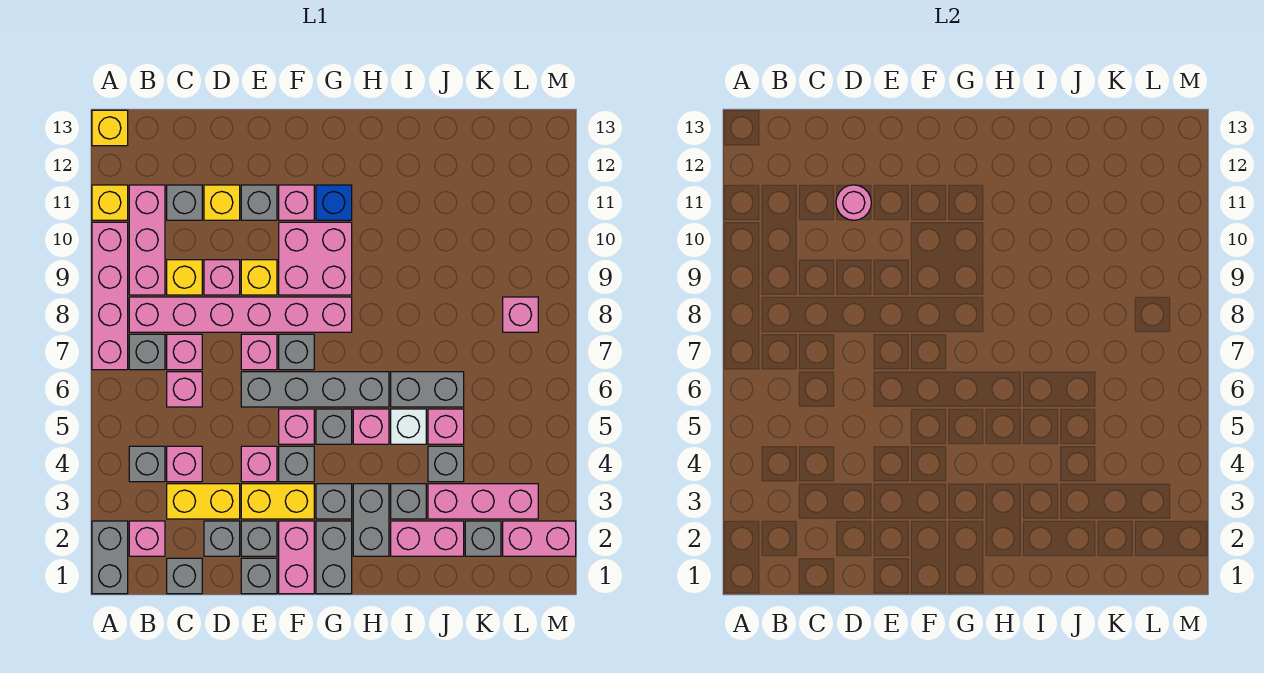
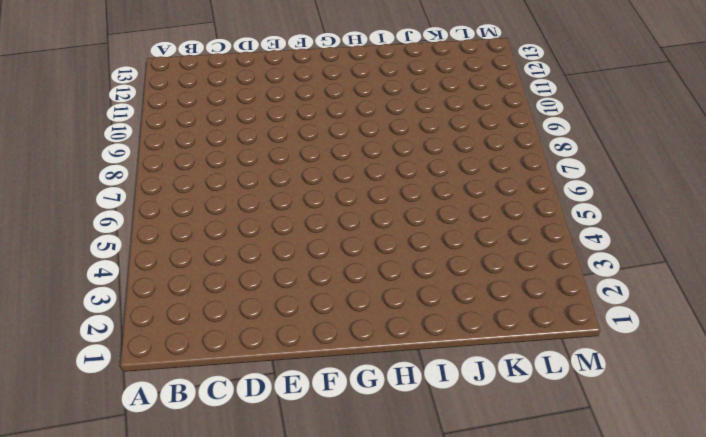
none -> grey 1x2 brick [92,521,128,594]
none -> pink 1x4 brick [92,222,128,370]
none -> yellow 1x1 brick [92,185,128,220]
none -> yellow 1x1 brick [92,110,128,146]

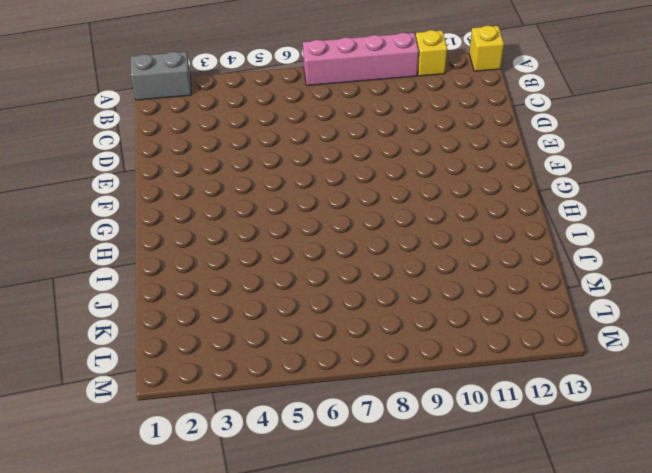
none -> pink 1x1 brick [129,521,165,556]
none -> grey 1x1 brick [129,446,165,482]
none -> grey 1x1 brick [129,334,165,370]
none -> pink 1x6 brick [129,297,352,332]

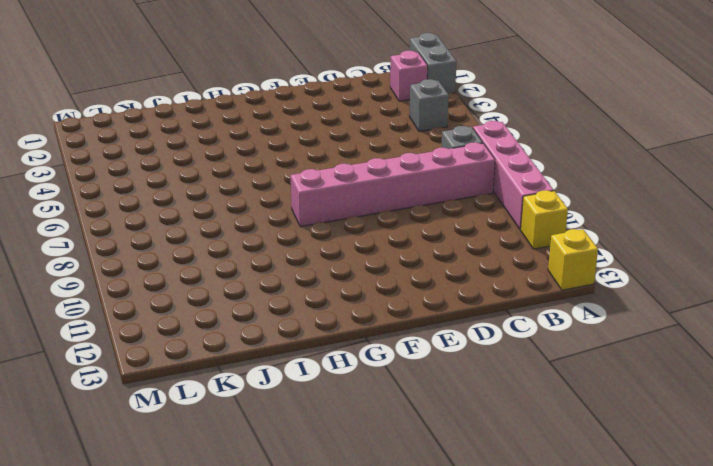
none -> pink 1x3 brick [129,185,165,295]
none -> grey 1x1 brick [167,558,202,594]
none -> yellow 1x2 brick [167,484,240,519]
none -> pink 1x1 brick [167,446,202,482]

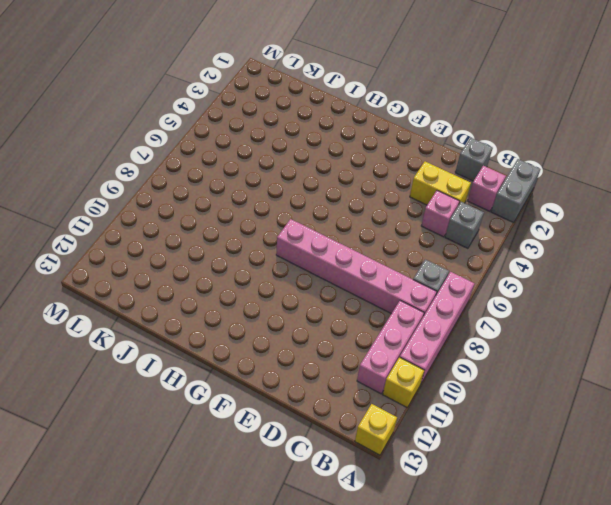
none -> pink 1x1 brick [167,372,202,407]
none -> pink 1x1 brick [167,334,202,370]
none -> yellow 1x1 brick [167,260,202,295]
none -> grey 1x1 brick [167,185,202,220]

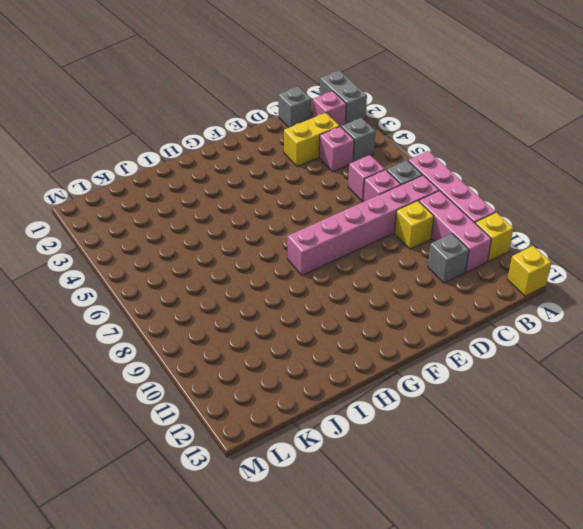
none -> grey 1x1 brick [204,521,240,556]
none -> pink 1x1 brick [204,260,240,295]
none -> yellow 1x1 brick [204,185,240,220]
none -> grey 1x1 brick [241,558,277,594]

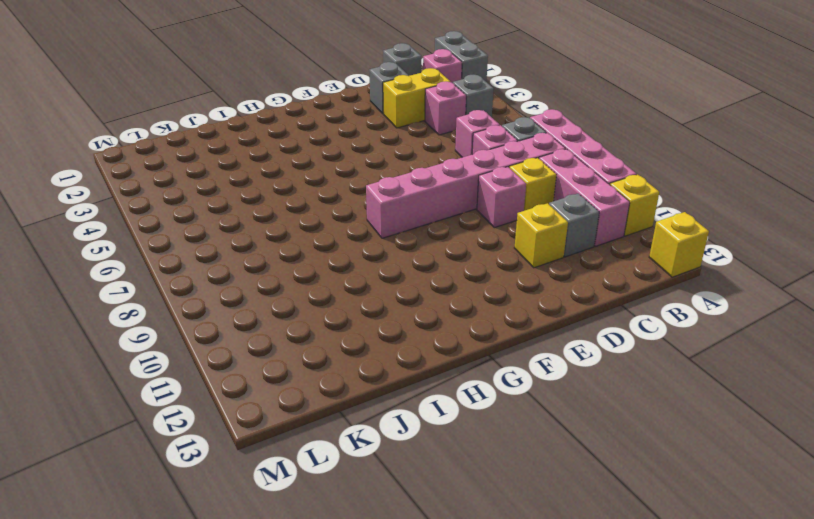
none -> grey 1x1 brick [241,558,277,594]
none -> grey 1x1 brick [241,521,277,556]
none -> yellow 1x2 brick [241,484,314,519]
none -> pink 1x1 brick [241,446,277,482]

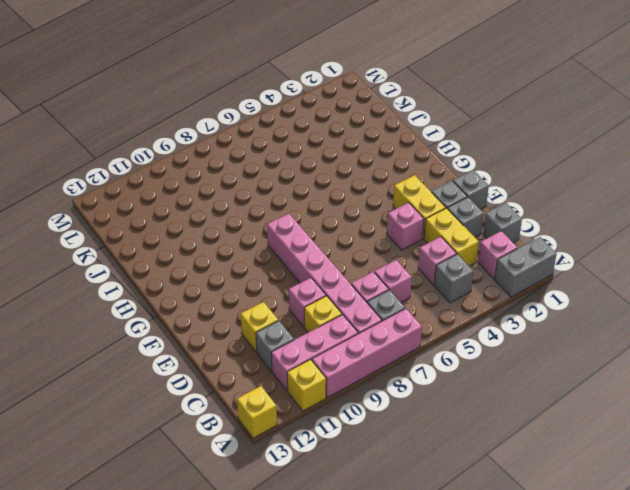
none -> grey 1x4 brick [241,372,389,407]
none -> pink 1x1 brick [241,334,277,370]
none -> yellow 1x1 brick [241,260,277,295]
none -> grey 1x1 brick [241,185,277,220]

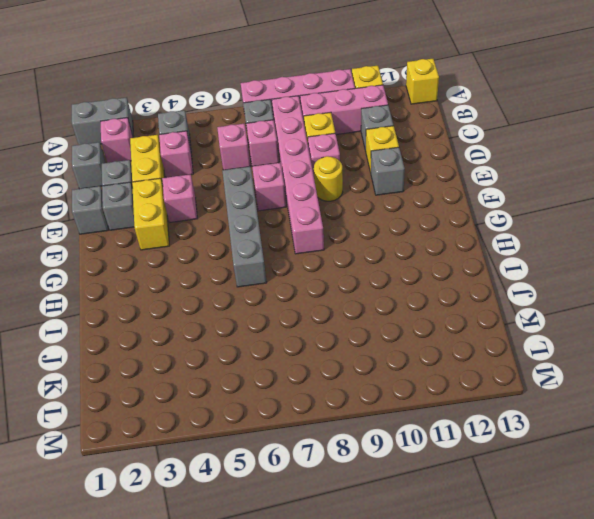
yellow 1x1 round brick [314,156,343,201] -> yellow 1x1 brick [241,260,277,295]
none -> pink 1x2 brick [279,521,314,594]
none -> grey 1x1 brick [279,446,314,482]
none -> pink 1x1 brick [279,409,314,444]
none -> grey 1x1 brick [279,334,314,370]

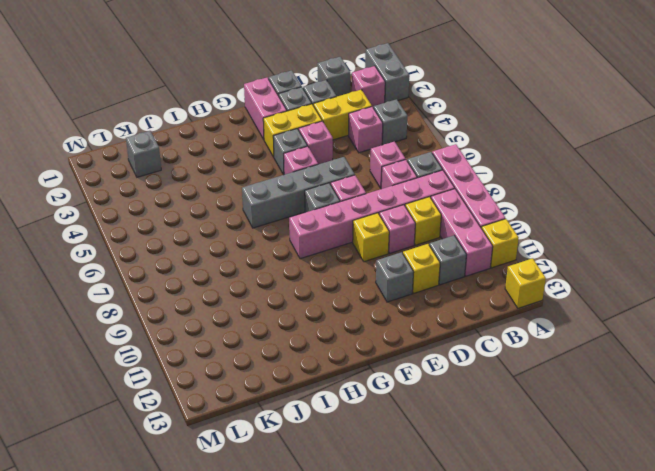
none -> pink 2x2 brick [279,222,352,295]
none -> pink 1x1 brick [279,185,314,220]
none -> grey 1x2 brick [316,521,352,594]
none -> grey 1x1 brick [316,484,352,519]

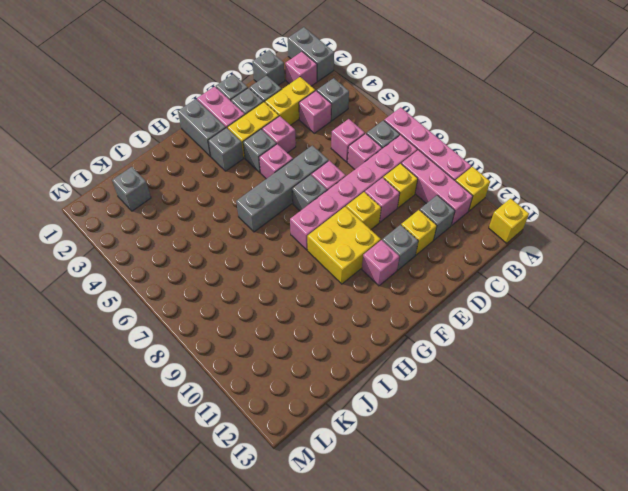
yellow 2x2 brick [307,207,381,284] -> pink 2x2 brick [279,222,352,295]
none -> grey 1x1 brick [316,409,352,444]
none -> blue 1x1 brick [316,185,352,220]
none -> grey 1x2 brick [353,484,389,556]
none -> pink 1x1 brick [353,409,389,444]

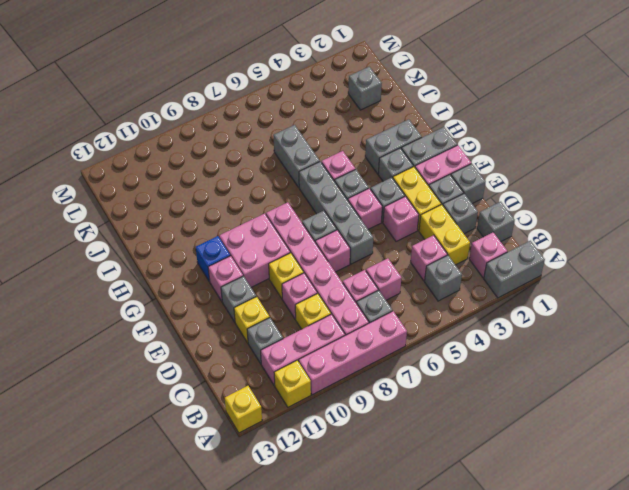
none -> pink 1x2 brick [391,521,464,556]
none -> grey 1x1 brick [391,484,426,519]
none -> white 1x1 brick [391,409,426,444]
none -> pink 1x3 brick [428,484,538,519]

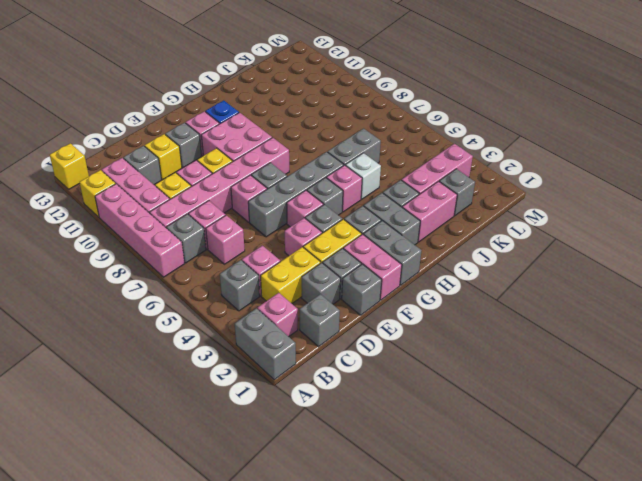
none -> grey 1x1 brick [428,446,464,482]
none -> pink 1x1 brick [428,409,464,444]
none -> pink 1x2 brick [503,521,576,556]
none -> pink 1x1 brick [503,297,538,332]

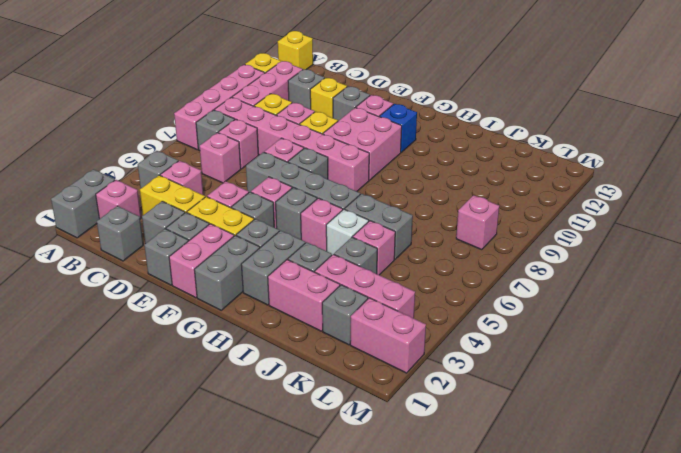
none -> pink 1x1 round brick [836,185,871,220]

